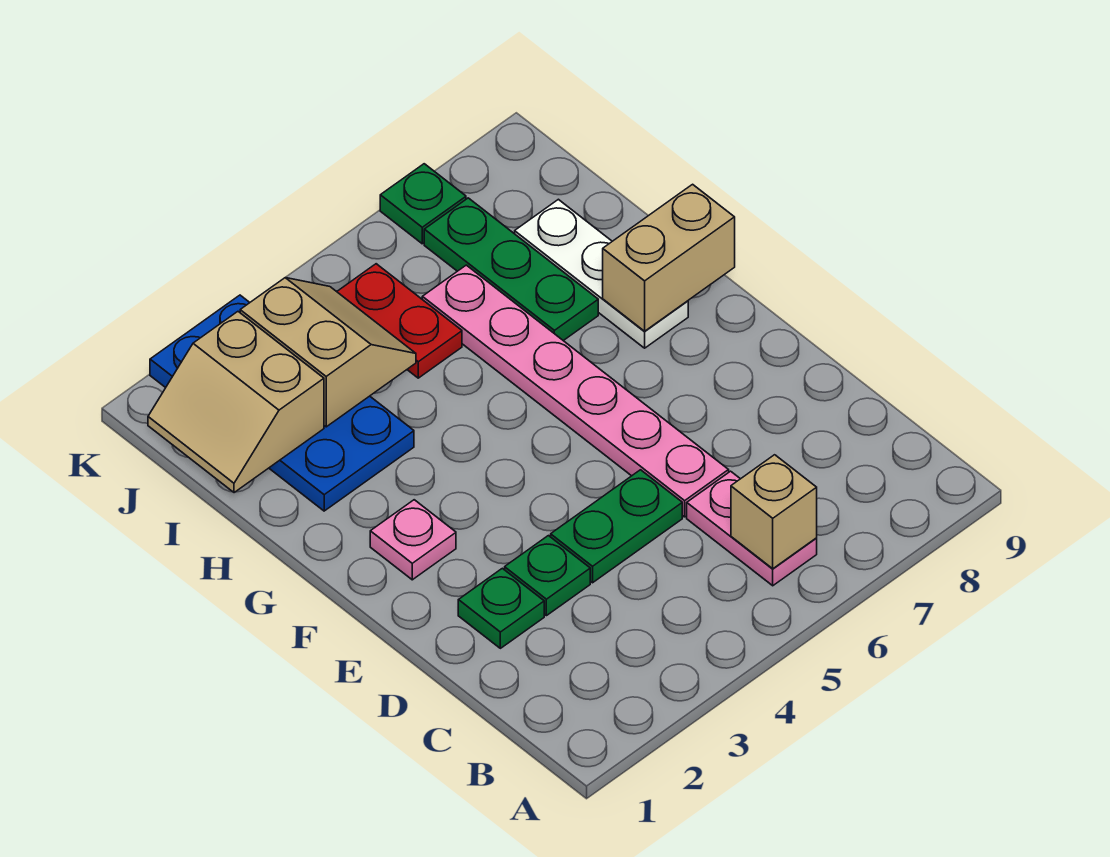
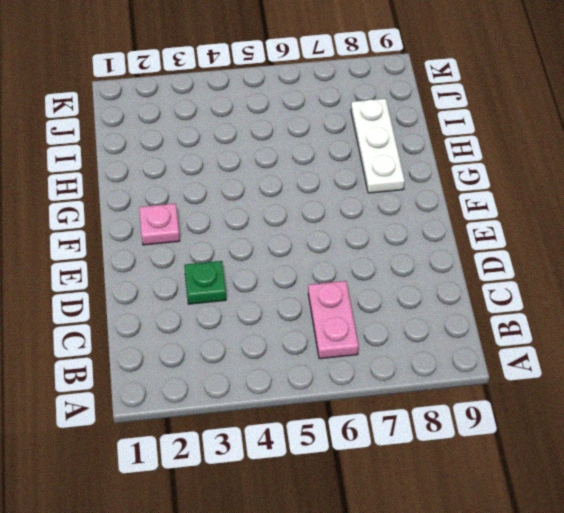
none -> green 1x1 plate [458,568,544,648]
none -> green 1x2 plate [551,470,682,583]
none -> pink 1x6 plate [422,265,729,517]

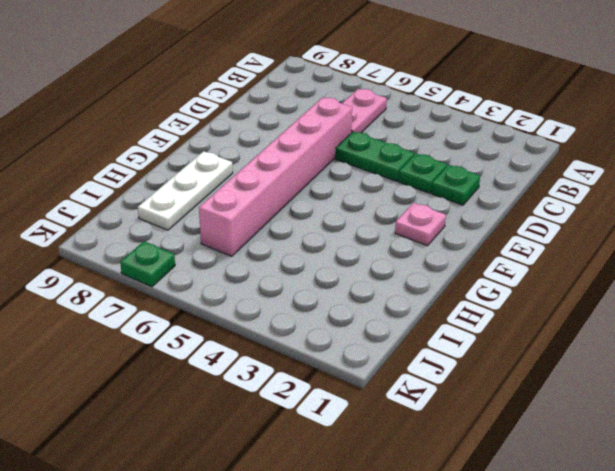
pink 1x6 brick [199,97,352,256] -> pink 1x6 plate [422,265,729,517]
none -> blue 2x4 plate [150,295,414,511]
none -> green 1x3 plate [424,198,598,341]
none -> red 1x2 plate [337,264,462,378]

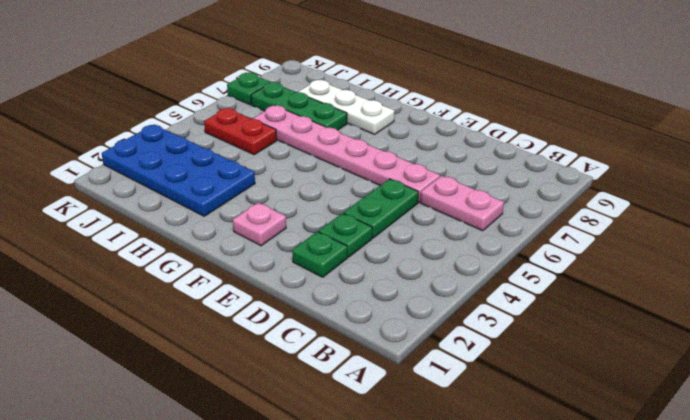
none -> tan 1x1 brick [731,455,817,569]
none -> tan 1x2 brick [603,184,735,331]
none -> tan 2x2 slope [148,312,324,493]

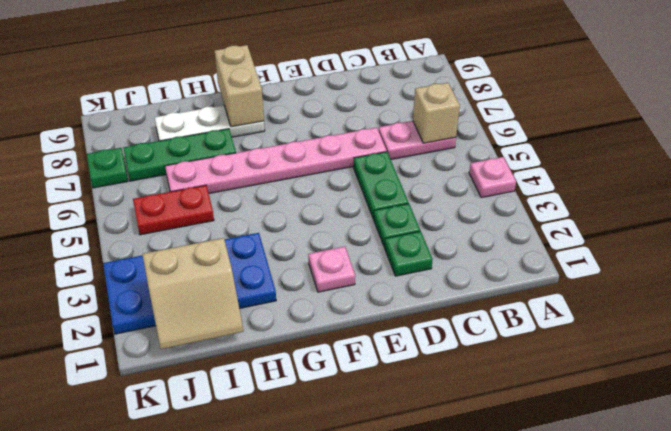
pink 1x1 plate [469,157,516,198] -> none
none -> tan 2x2 slope [240,278,416,427]

